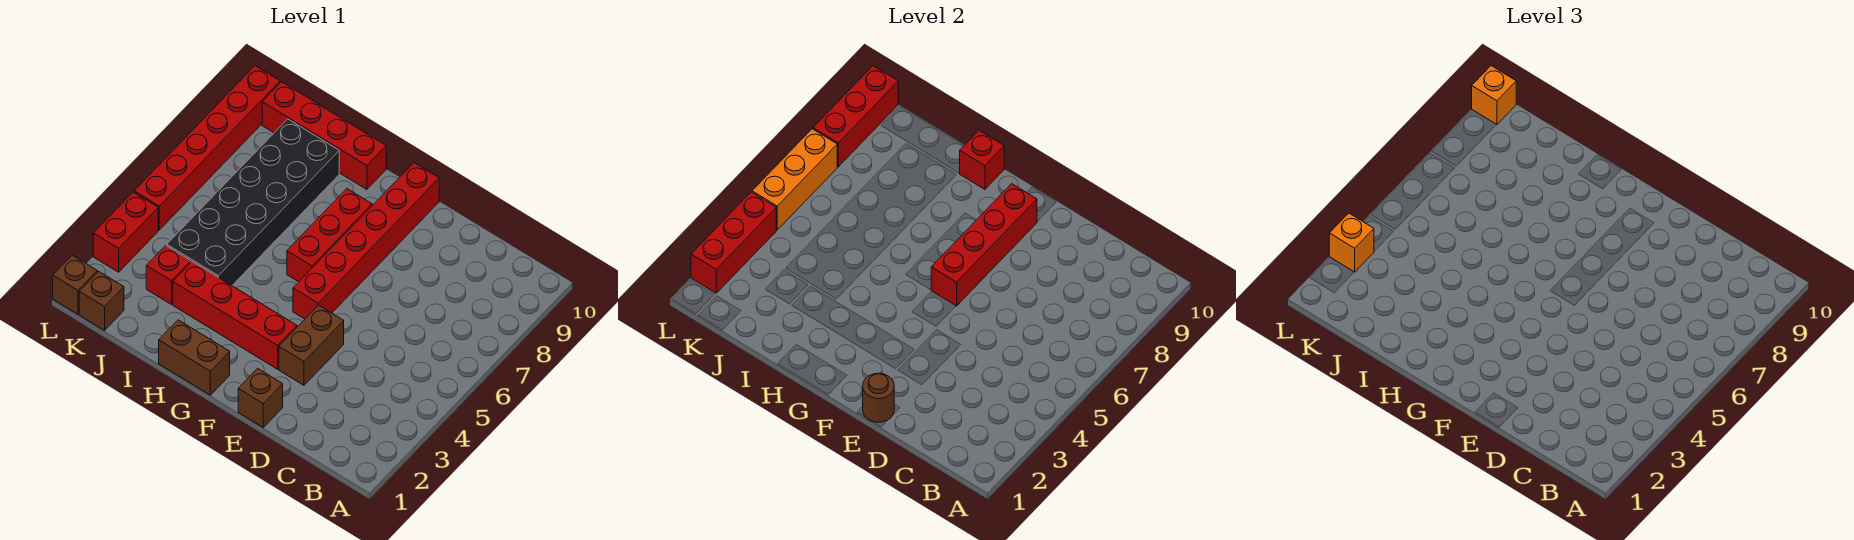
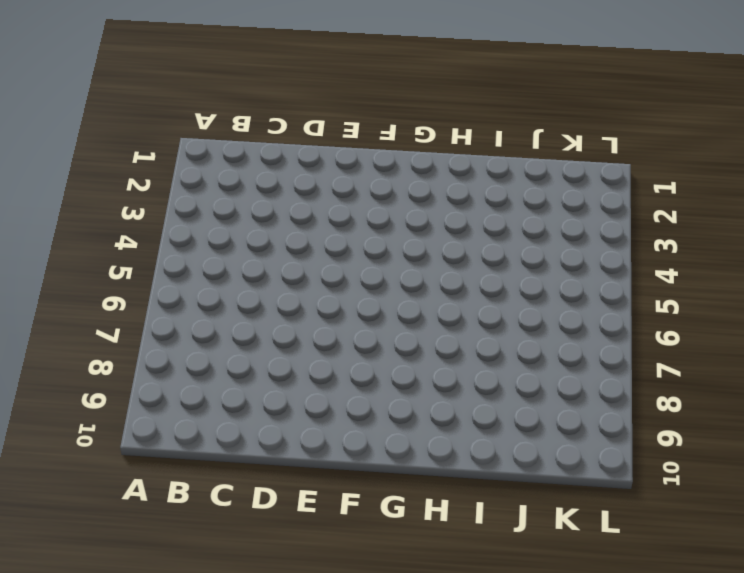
none -> brown 1x1 brick [238,368,283,427]
none -> brown 1x2 brick [279,305,344,385]
none -> red 1x4 brick [173,262,297,369]

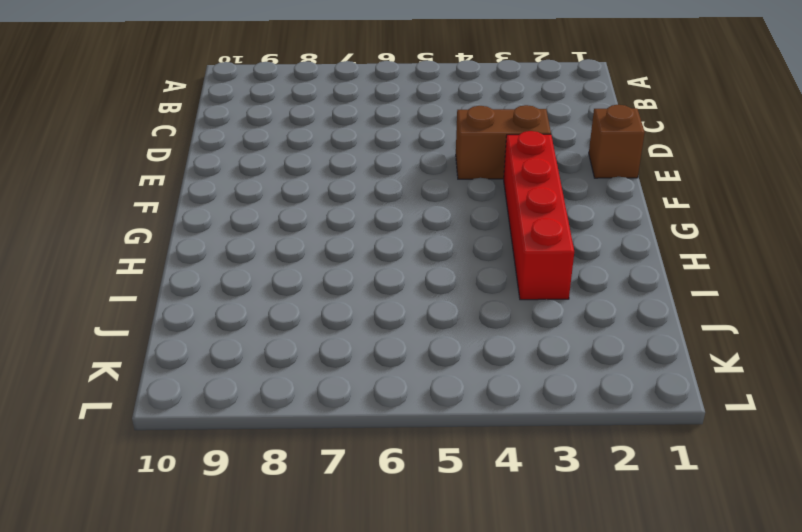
none -> red 1x6 brick [293,163,439,319]
none -> brown 1x2 brick [159,320,230,395]
none -> red 1x3 brick [287,189,372,282]

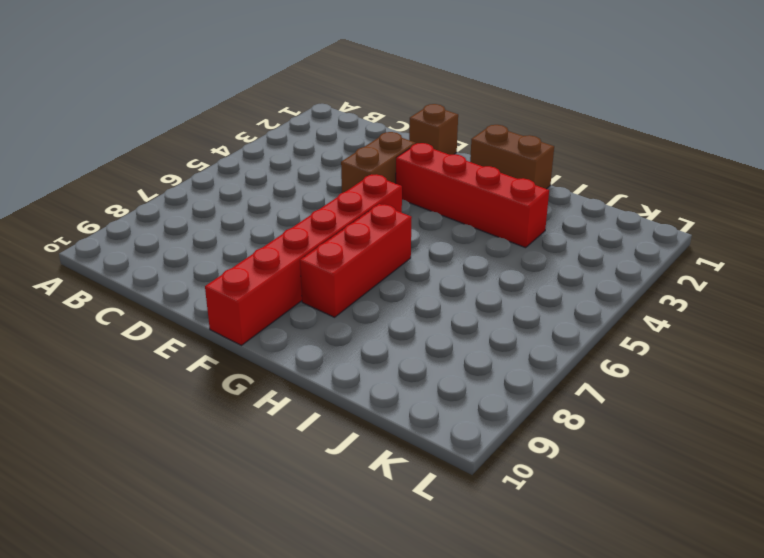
none -> red 1x4 brick [262,82,386,189]
none -> black 2x6 brick [167,119,339,285]
none -> red 1x1 brick [146,246,191,304]

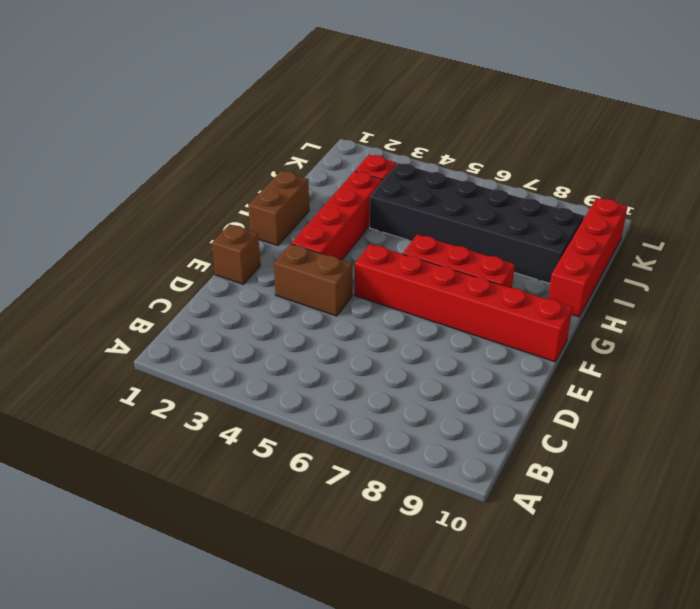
none -> brown 1x1 brick [79,271,124,331]
none -> brown 1x1 brick [53,255,97,314]
none -> red 1x2 brick [93,192,158,272]

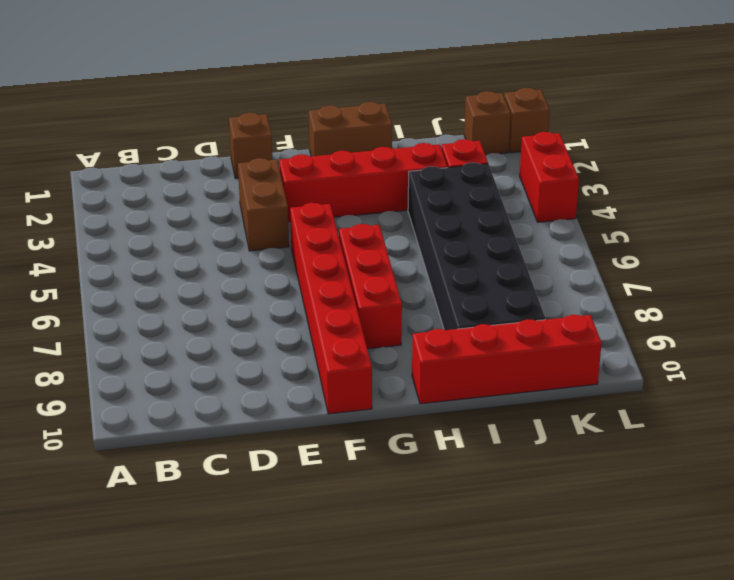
none -> red 1x6 brick [134,66,280,230]
none -> brown 1x1 round brick [863,373,894,422]
none -> red 1x4 brick [931,184,1037,306]

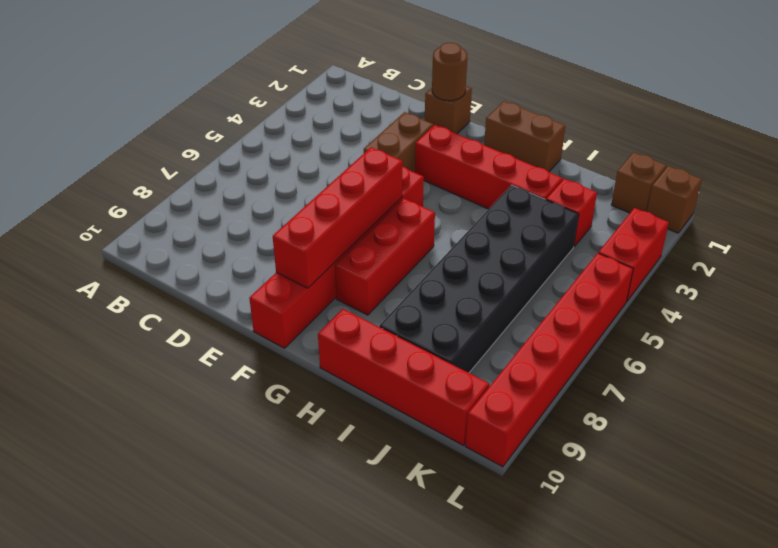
none -> red 1x1 brick [959,130,1004,189]
none -> red 1x3 brick [691,192,776,293]
none -> orange 1x3 brick [752,129,837,230]

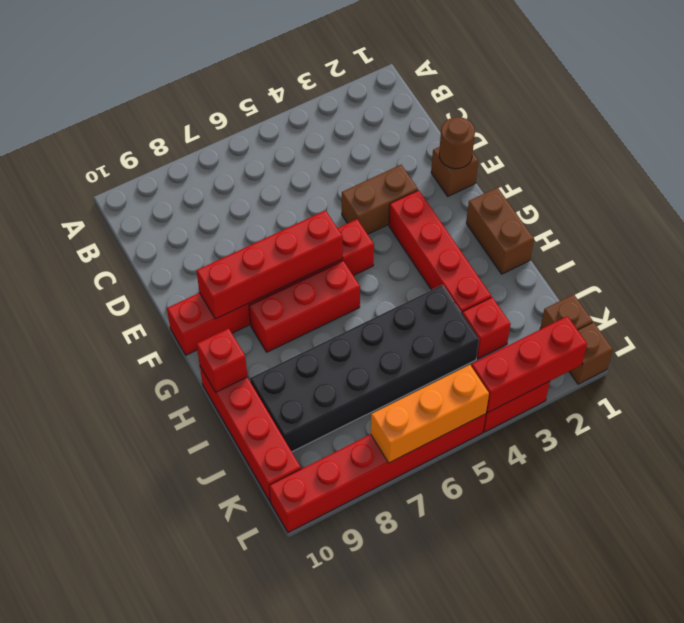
none -> red 1x3 brick [813,66,898,167]
none -> orange 1x1 brick [1329,213,1374,272]
none -> orange 1x1 brick [1472,66,1516,125]

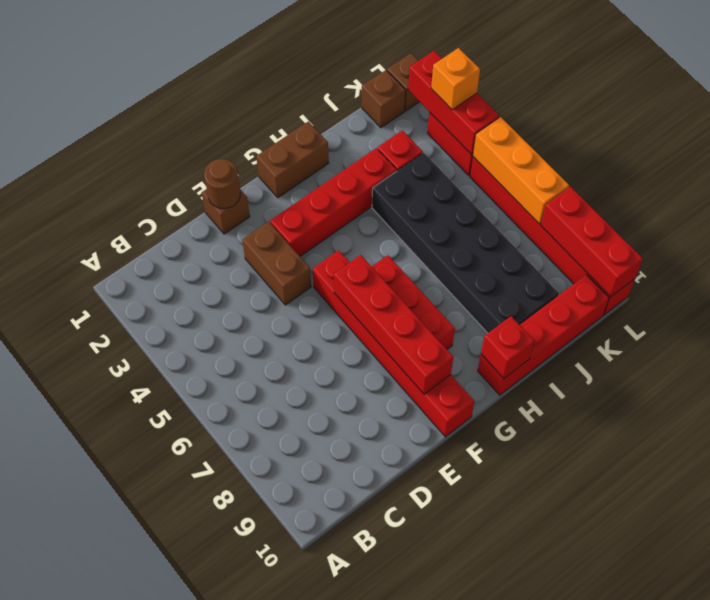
none -> orange 1x1 brick [1472,66,1516,125]

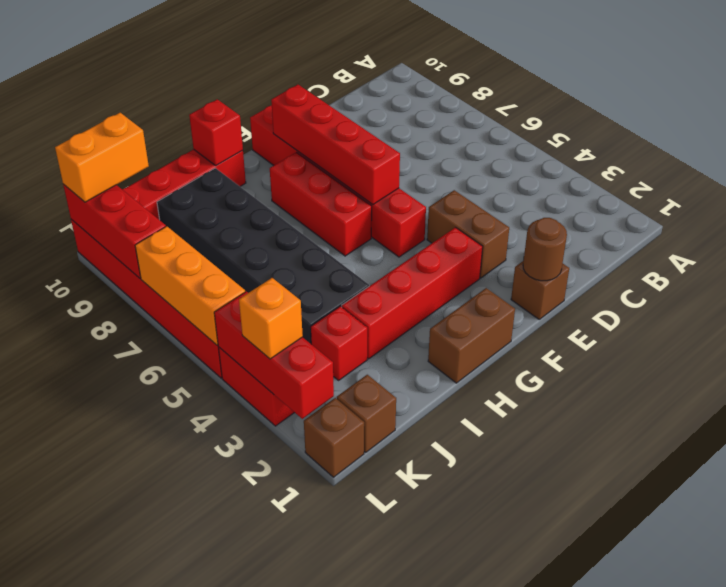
orange 1x2 brick [55,113,149,202] -> orange 1x1 brick [1472,66,1516,125]

